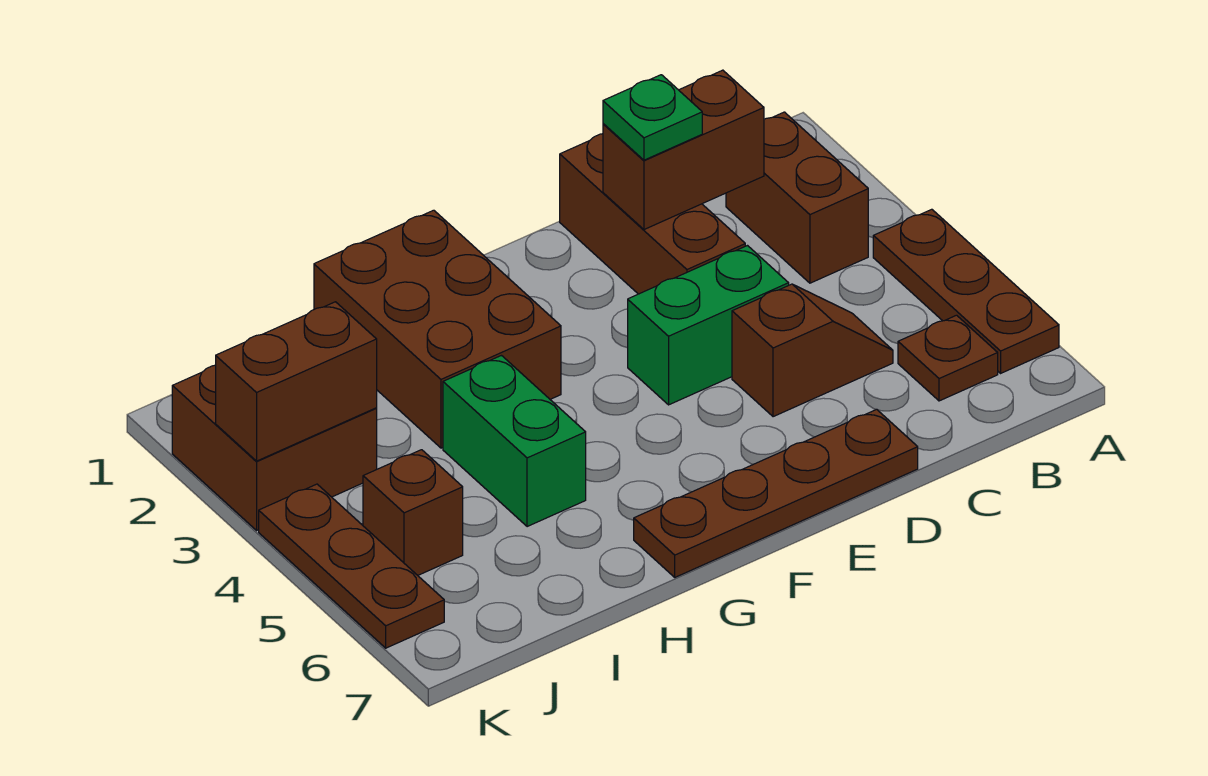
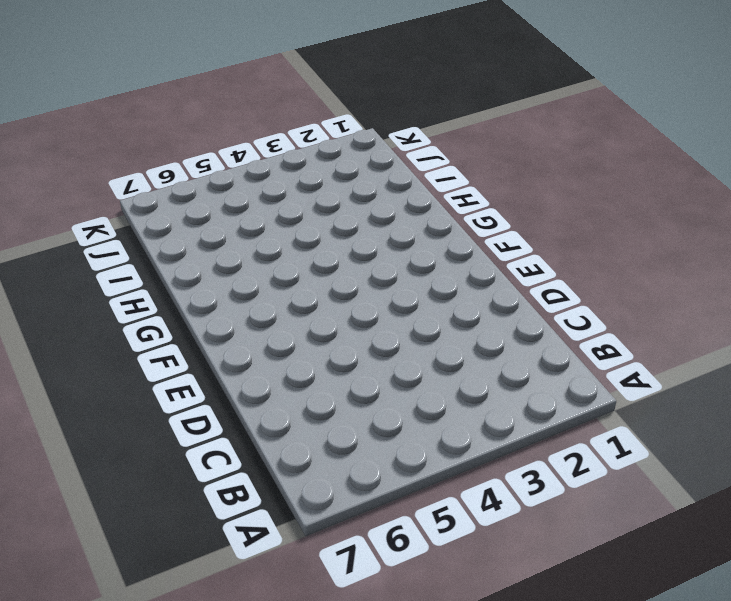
none -> brown 1x3 plate [873,209,1059,373]
none -> brown 1x2 brick [726,112,868,283]
none -> brown 1x1 plate [898,315,998,401]

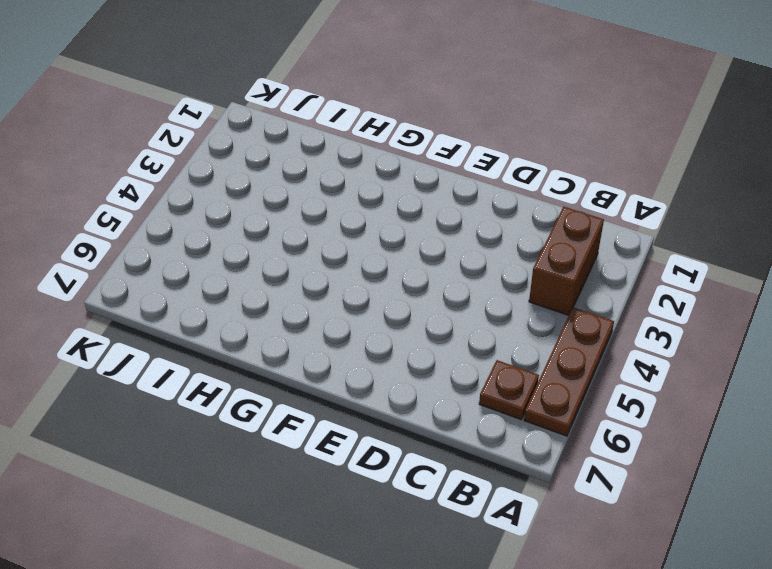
none -> brown 1x2 slope [732,284,893,417]
none -> brown 1x3 brick [560,134,745,294]
none -> green 1x2 brick [628,246,789,405]

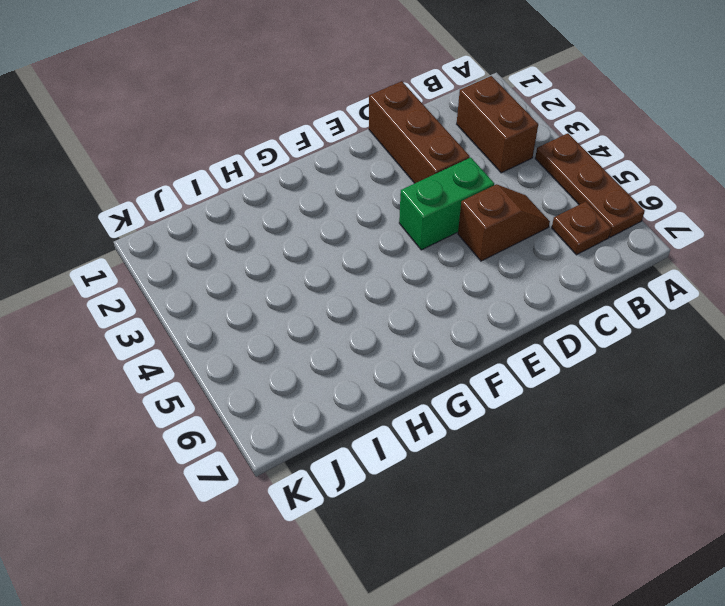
none -> brown 1x4 plate [634,409,918,577]
none -> brown 2x3 brick [314,210,561,448]
none -> green 1x2 brick [443,356,586,527]

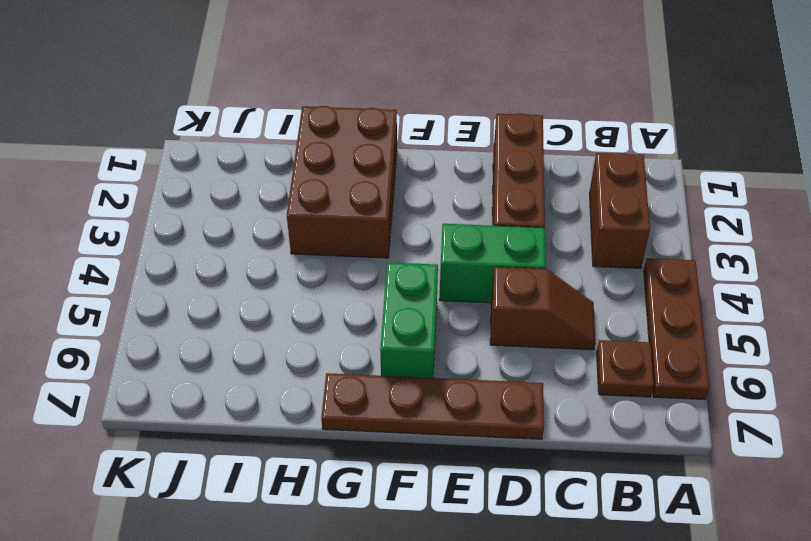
green 1x2 brick [380,262,438,378] -> green 1x2 brick moved to [443,356,586,527]
none -> brown 2x2 brick [172,365,377,530]
none -> brown 1x1 brick [363,450,463,575]
none -> brown 1x3 plate [259,484,444,648]

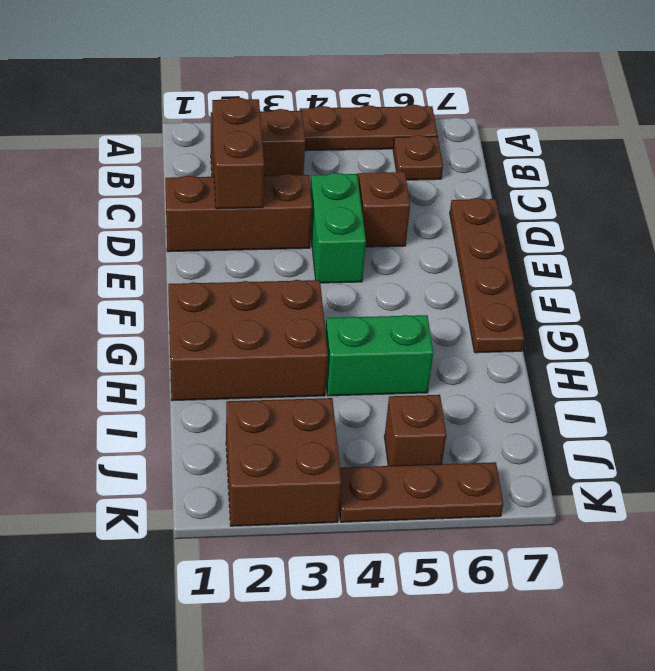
none -> brown 1x2 brick [216,302,377,461]
none -> green 1x1 plate [603,75,702,160]

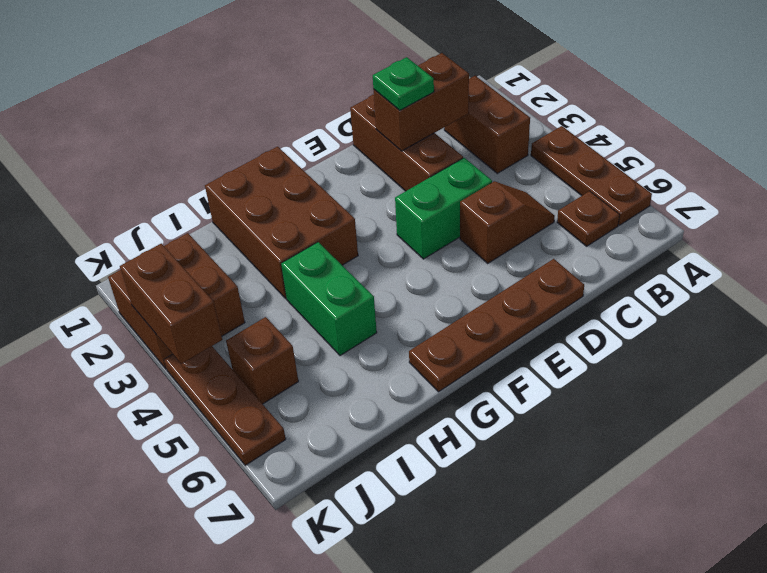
brown 1x2 brick [120,243,222,364] -> brown 1x2 brick turned to [216,302,377,461]

